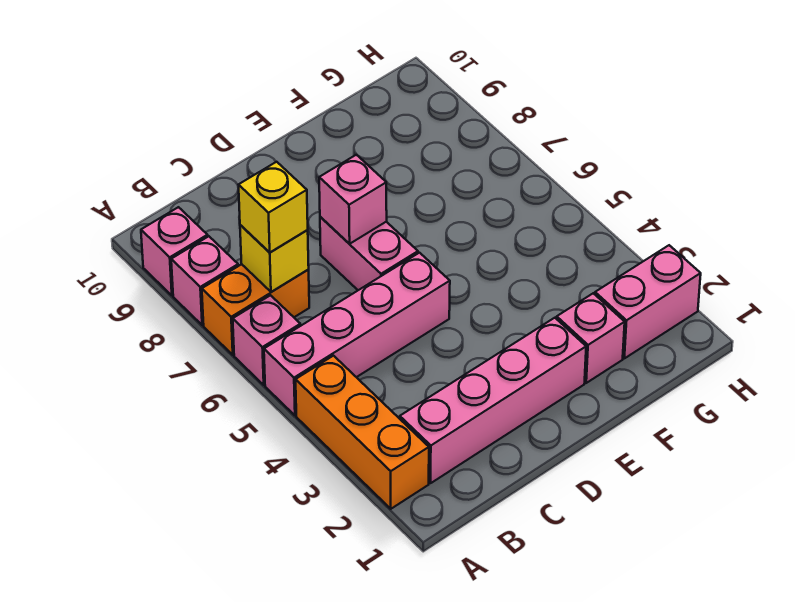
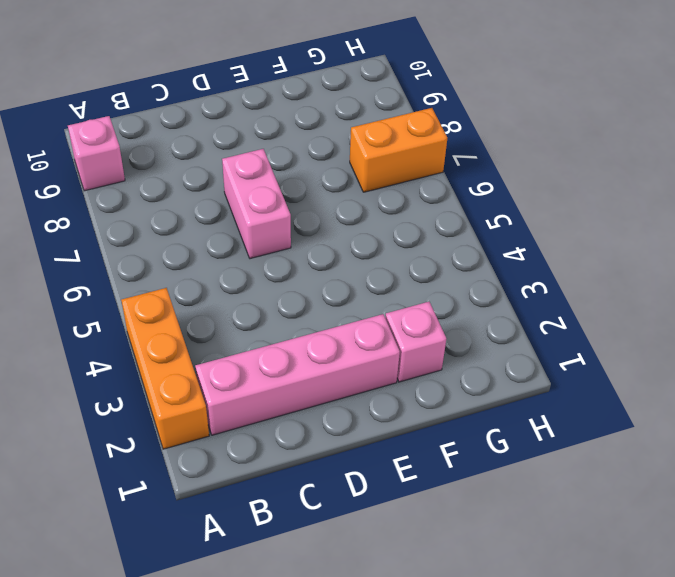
orange 1x2 brick [350,108,447,192] -> orange 1x2 brick moved to [202,264,309,355]
none -> pink 1x4 brick [264,253,450,415]
none -> pink 1x1 brick [233,295,300,385]
none -> pink 1x1 brick [171,236,238,325]

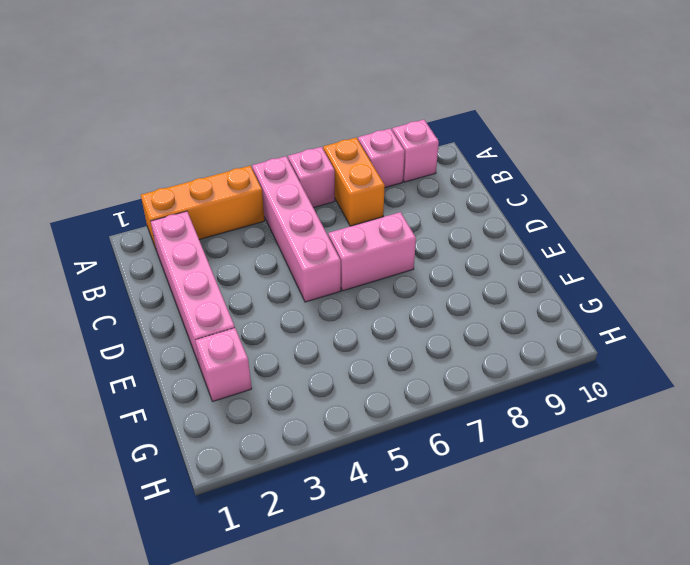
none -> pink 1x2 brick [595,245,701,358]
none -> yellow 1x1 brick [240,225,309,292]
none -> pink 1x1 brick [319,155,387,244]

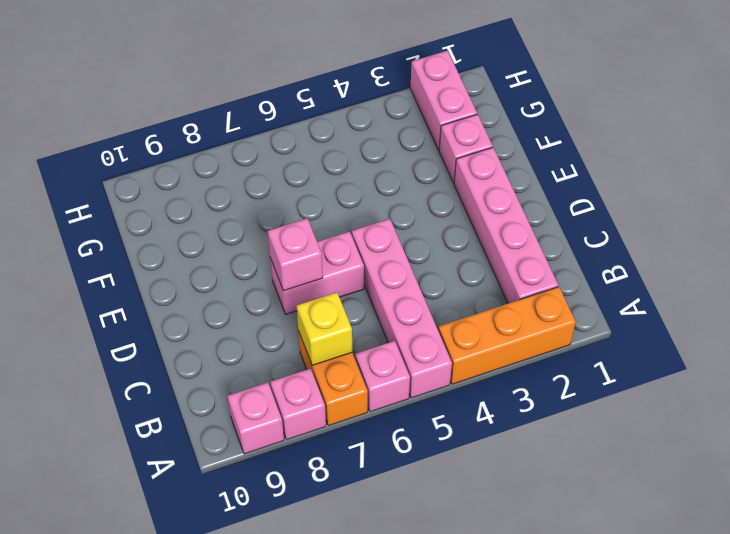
none -> yellow 1x1 brick [239,162,308,252]

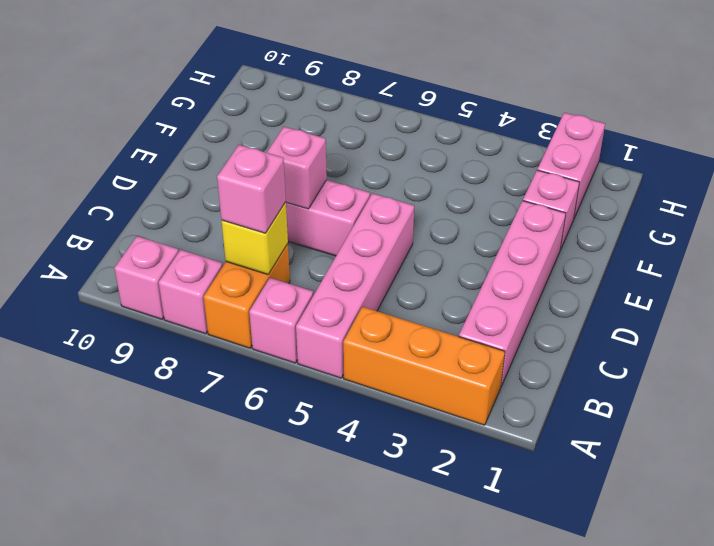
pink 1x1 brick [217,145,286,233] -> yellow 1x1 brick [239,162,308,252]

